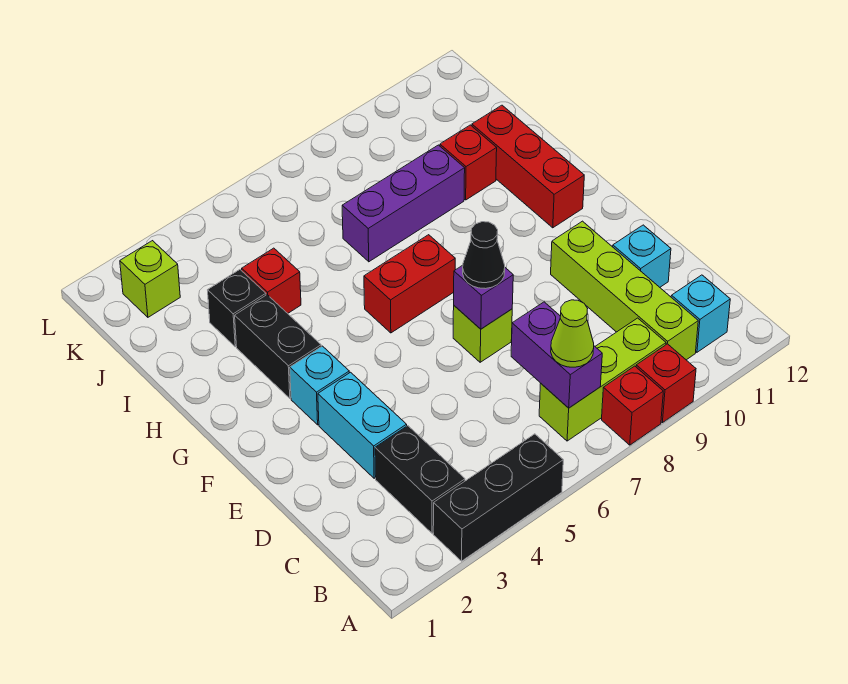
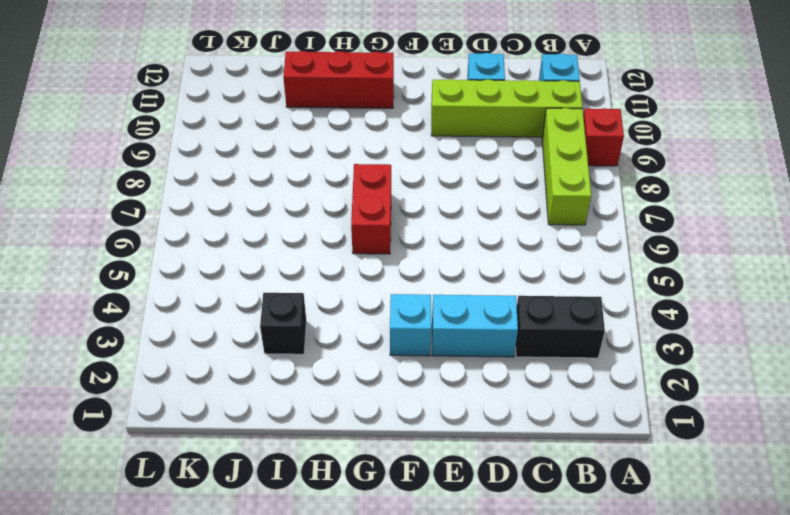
none -> black 1x3 brick [433,434,563,561]
none -> red 1x1 brick [602,366,663,445]
none -> lime 1x1 brick [453,306,512,362]

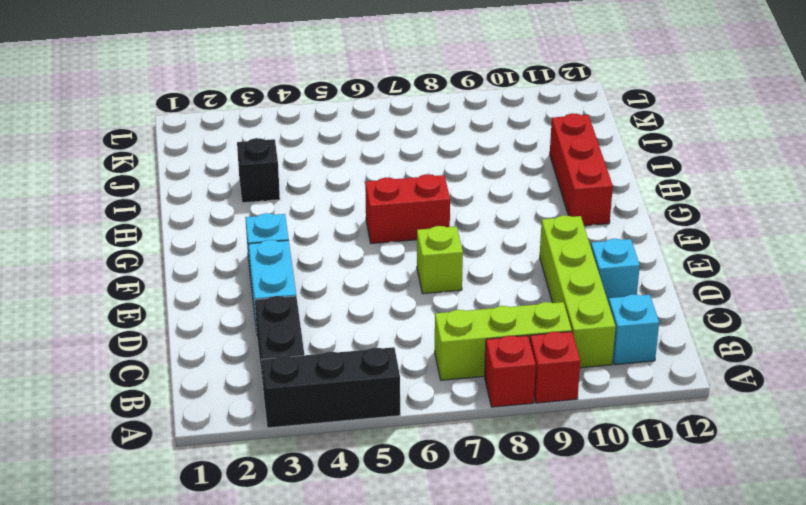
none -> black 1x2 brick [235,295,321,398]
none -> red 1x1 brick [242,248,301,313]
none -> purple 1x3 brick [342,145,465,262]

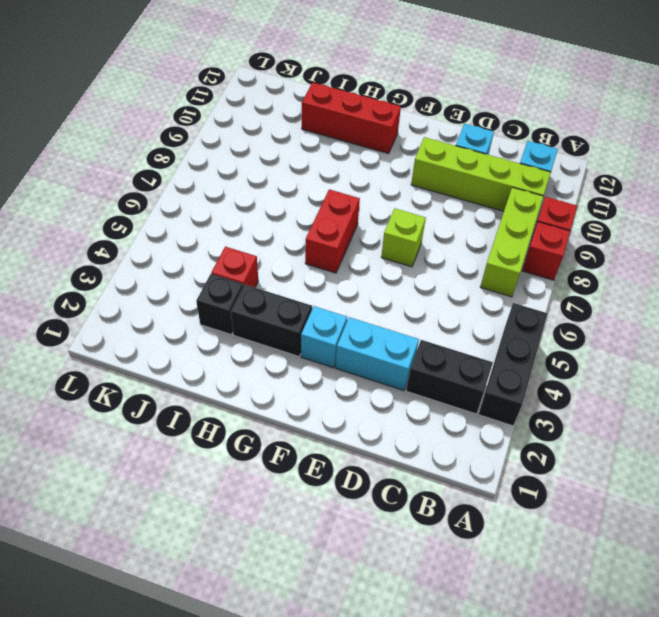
none -> purple 1x3 brick [342,145,465,262]
none -> red 1x1 brick [440,125,497,200]
none -> lime 1x1 brick [120,241,180,317]

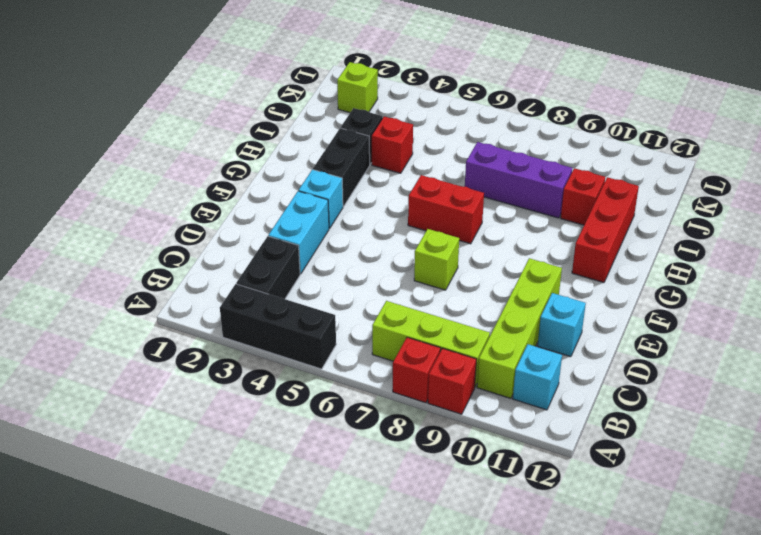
none -> purple 1x2 brick [511,302,602,408]
none -> purple 1x1 brick [454,265,513,329]
none -> lime 1x1 cone [551,300,594,367]

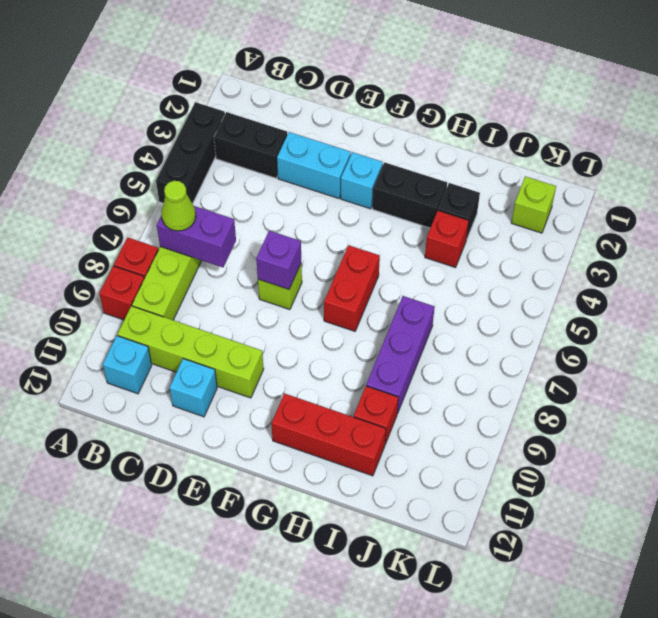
none -> black 1x1 cone [463,222,505,289]

